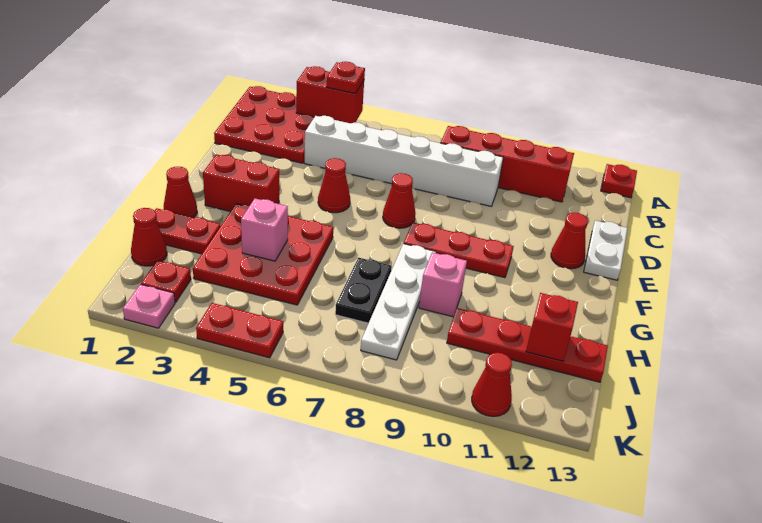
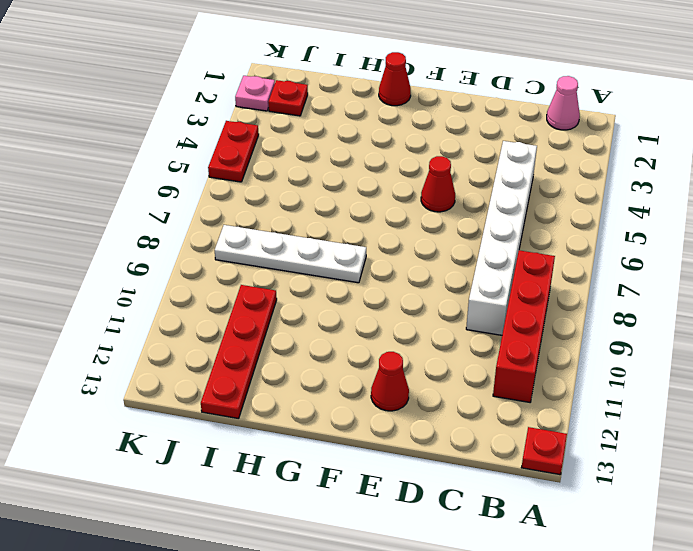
pink 1x1 cone [547,76,580,130] -> red 3x3 plate [214,86,314,163]
none -> white 1x2 plate [584,221,628,280]
none -> red 1x1 cone [383,173,415,228]
none -> red 1x2 brick [203,154,279,211]

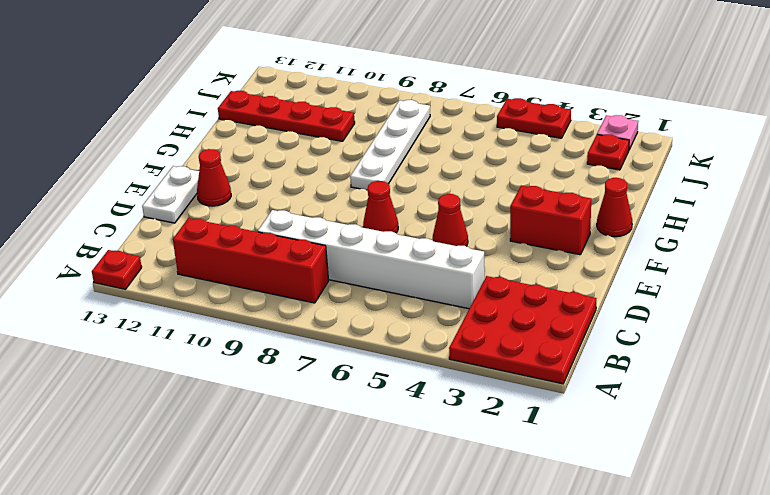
none -> red 1x3 plate [404,223,514,278]
none -> red 3x3 plate [193,204,333,305]
none -> red 1x2 plate [155,208,220,254]

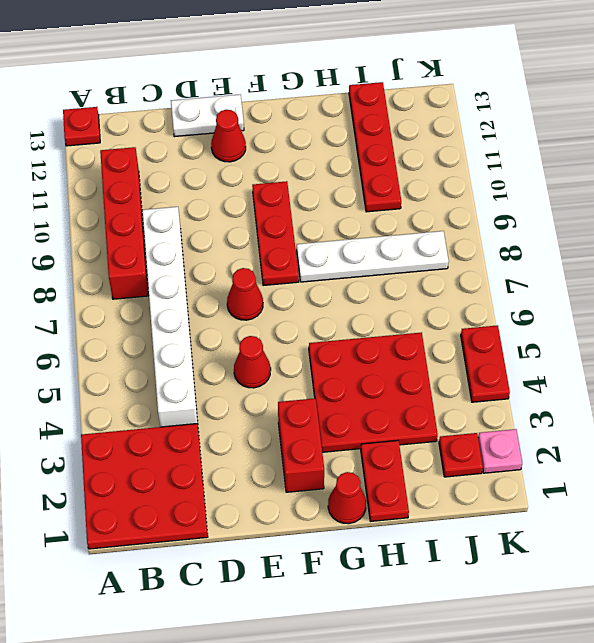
none -> black 1x2 plate [335,258,392,323]
none -> pink 1x1 brick [419,252,467,317]
none -> red 1x1 cone [131,208,167,266]

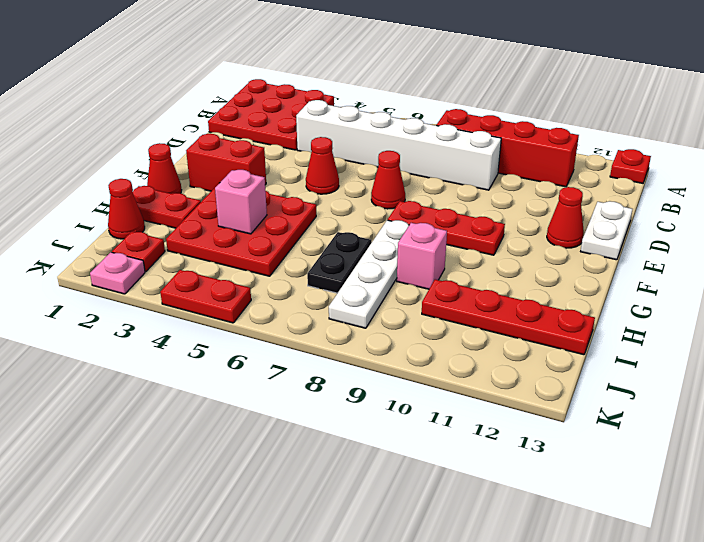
none -> red 1x1 cone [472,353,512,417]
none -> red 1x2 brick [296,66,364,123]
none -> red 1x1 brick [526,293,578,361]

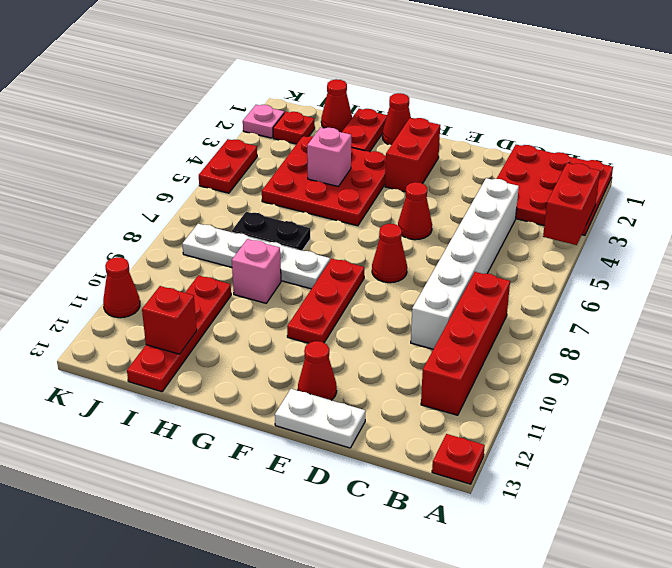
none -> red 1x1 plate [327,62,365,94]

